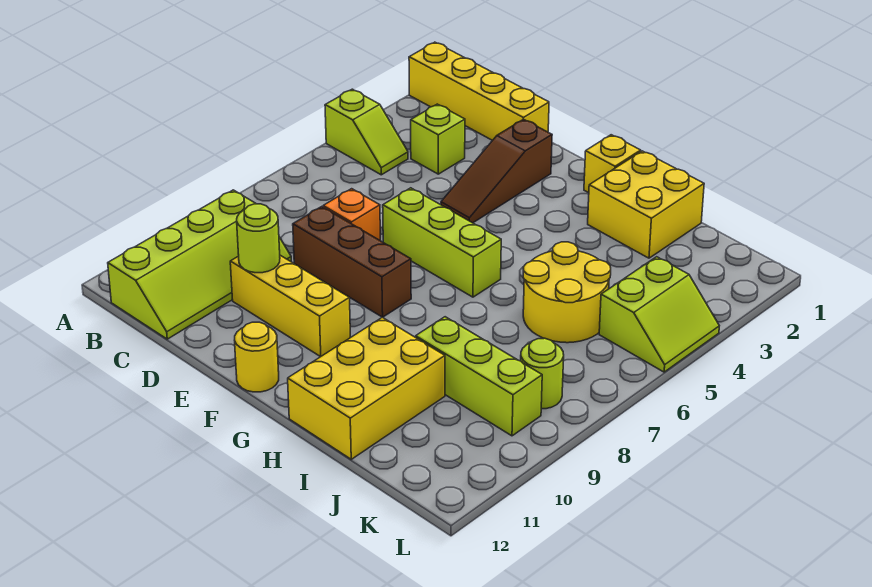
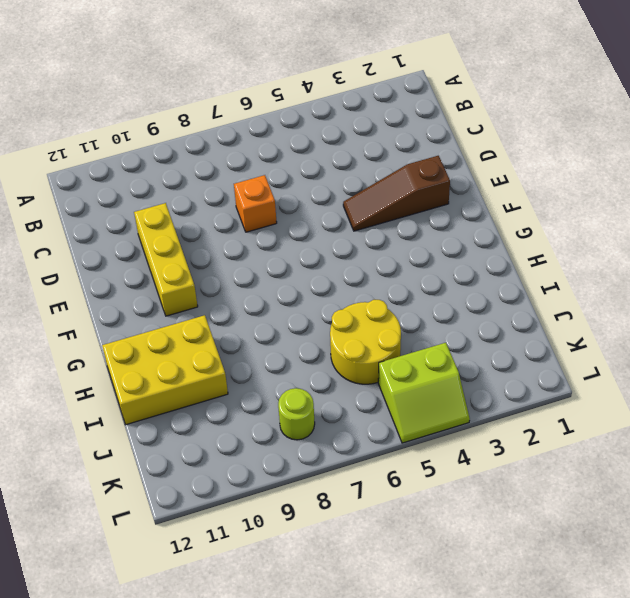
none -> yellow 1x4 brick [409,42,549,140]
none -> lime 1x2 slope [325,89,408,175]
none -> lime 2x4 slope [108,190,291,339]

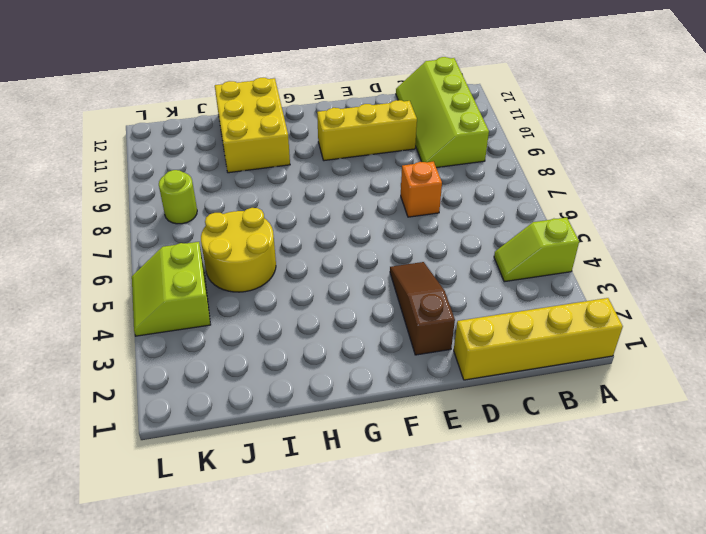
none -> lime 1x1 brick [411,104,465,174]
none -> brown 1x3 brick [293,207,411,317]
none -> lime 1x3 brick [383,188,501,297]

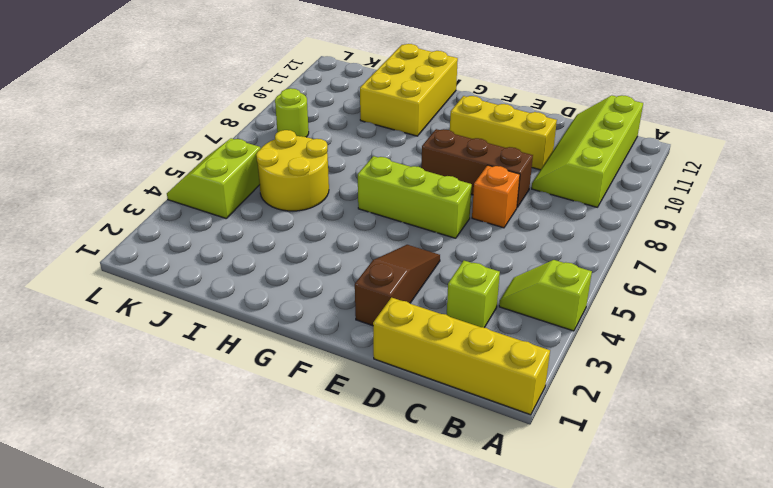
none -> yellow 1x1 round brick [235,322,279,392]
none -> yellow 1x1 brick [584,135,641,193]
none -> yellow 2x2 brick [588,151,704,258]

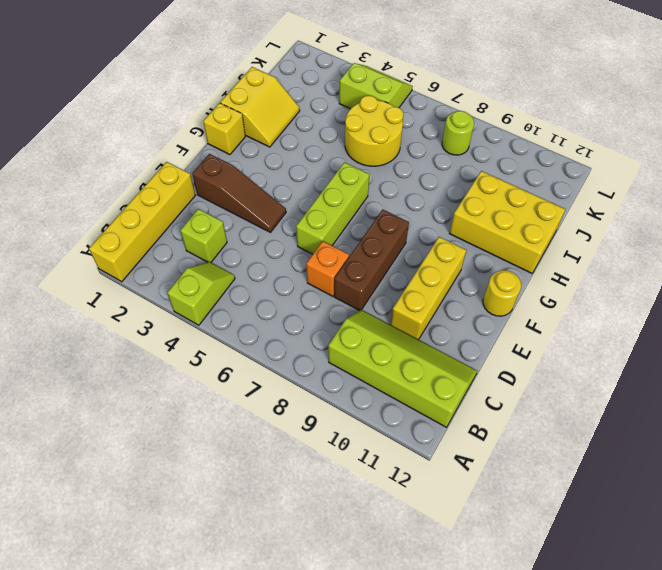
yellow 2x2 slope [220,67,300,147] -> yellow 2x2 brick [588,151,704,258]
none -> lime 1x3 brick [416,317,542,436]
none -> lime 1x1 round brick [237,204,280,273]

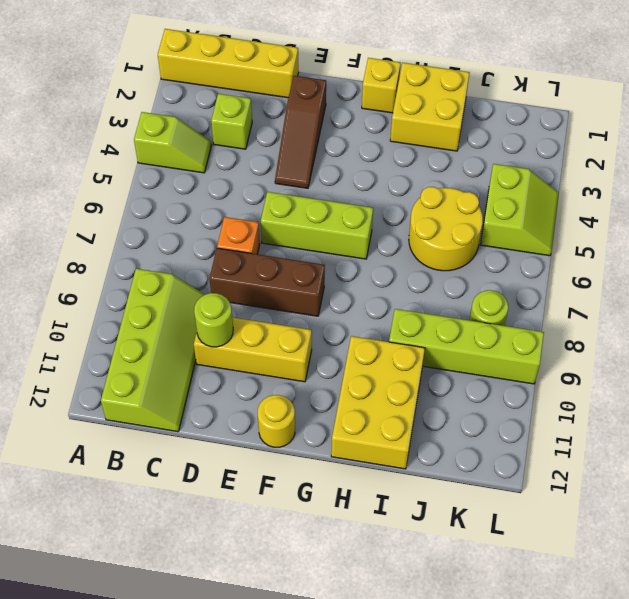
lime 1x4 brick [389,309,544,384] -> lime 1x3 brick [416,317,542,436]

